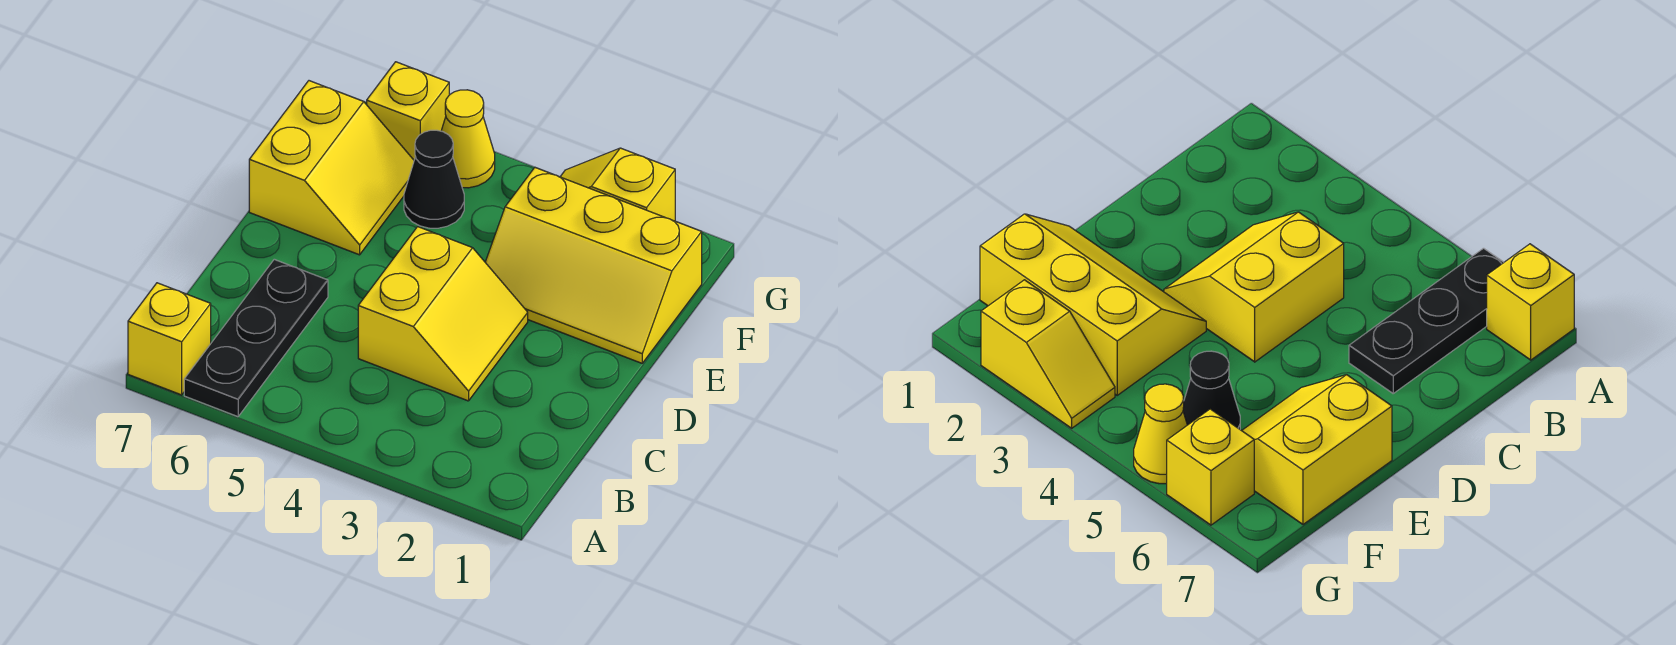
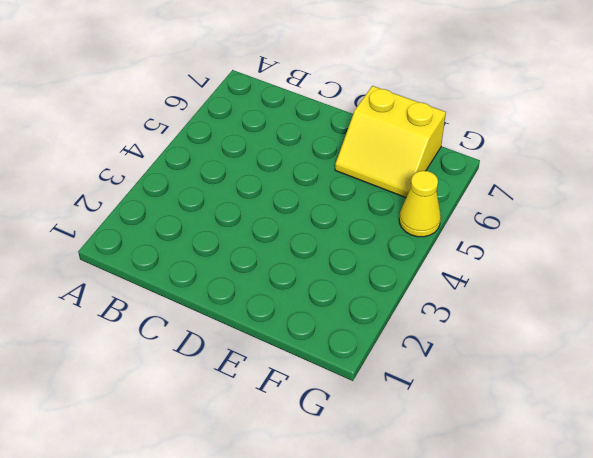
none -> black 1x3 plate [184,259,328,417]
none -> yellow 1x1 brick [128,283,211,395]

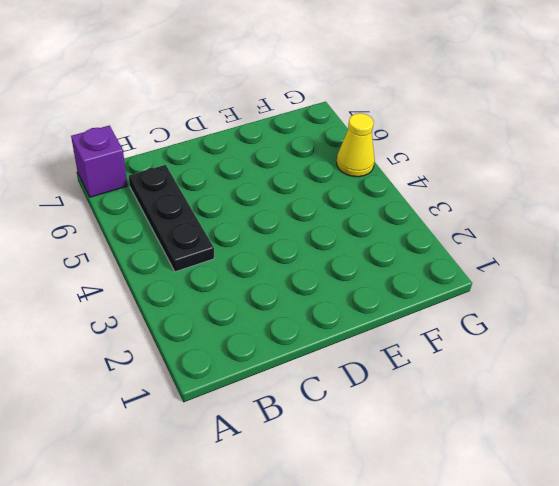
purple 1x1 brick [71,126,127,197] -> yellow 1x1 brick [128,283,211,395]
black 1x3 plate [129,165,214,272] -> black 1x3 plate turned to [184,259,328,417]
none -> yellow 2x2 slope [358,227,528,401]
none -> yellow 2x3 slope [485,168,702,363]

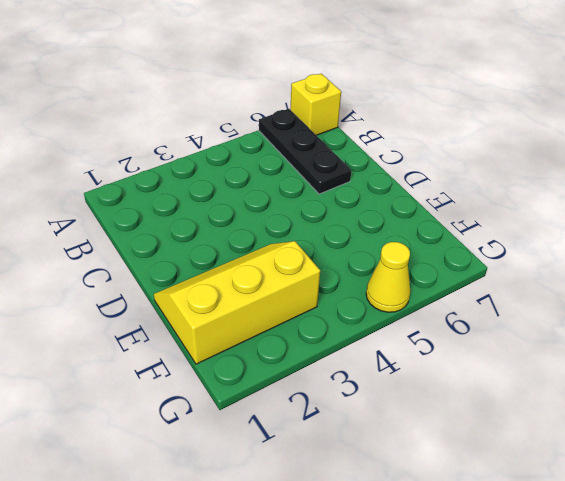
none -> yellow 2x2 slope [358,227,528,401]
none -> yellow 2x2 slope [249,81,414,255]

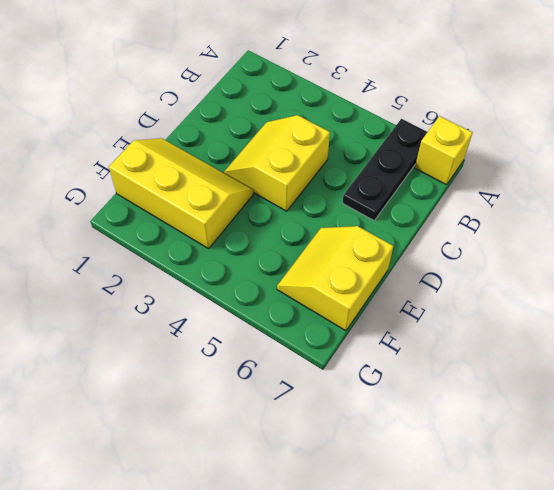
none -> black 1x1 cone [404,130,464,228]
none -> yellow 1x2 slope [560,148,675,221]

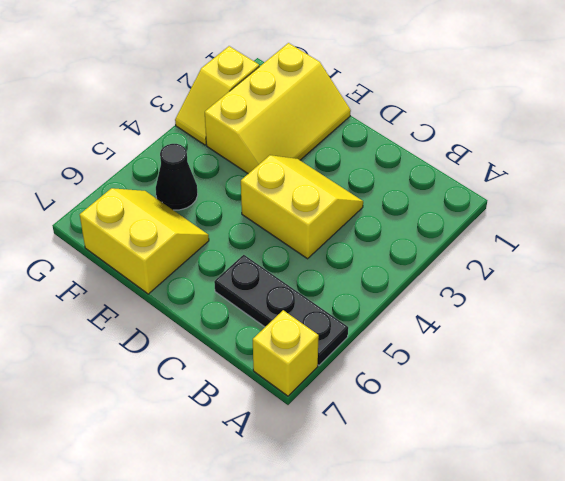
none -> yellow 1x1 cone [441,90,495,188]
none -> yellow 1x1 brick [367,62,449,160]

